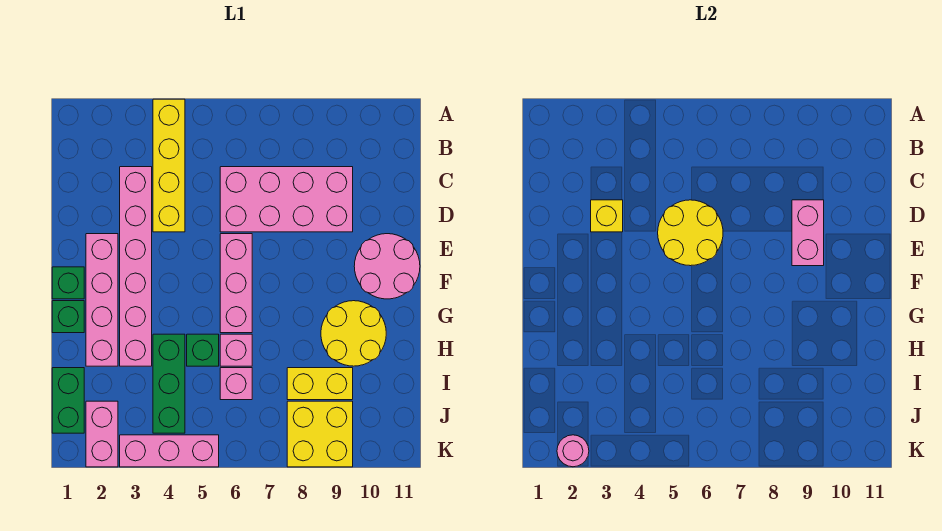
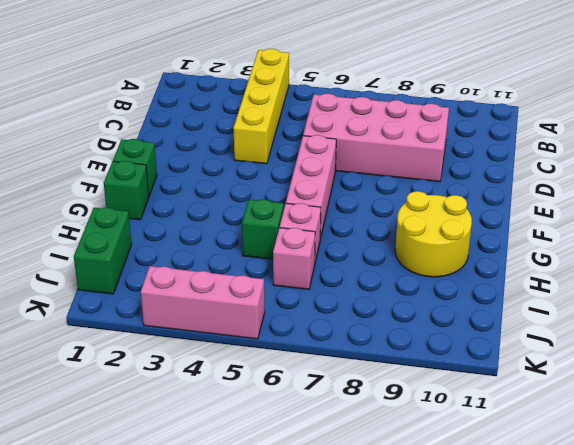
none -> pink 1x6 brick [120,167,152,366]
none -> pink 1x4 brick [86,234,118,366]
none -> pink 2x2 round brick [354,234,420,299]

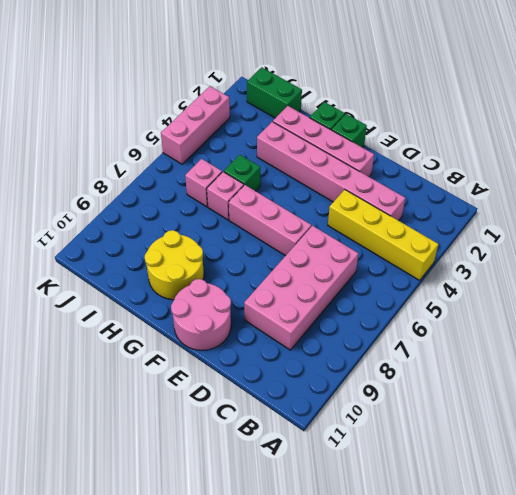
none -> green 1x3 brick [153,334,185,433]
none -> yellow 1x2 brick [287,368,353,400]
none -> pink 1x2 brick [86,401,118,467]

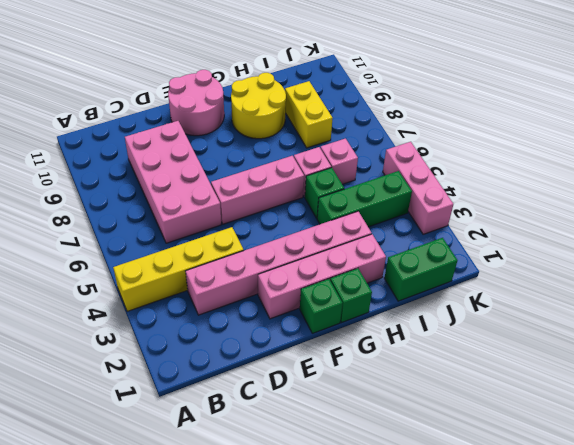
none -> pink 1x2 brick [86,401,118,467]
none -> yellow 2x2 brick [287,401,353,467]
none -> yellow 1x1 brick [591,200,623,232]

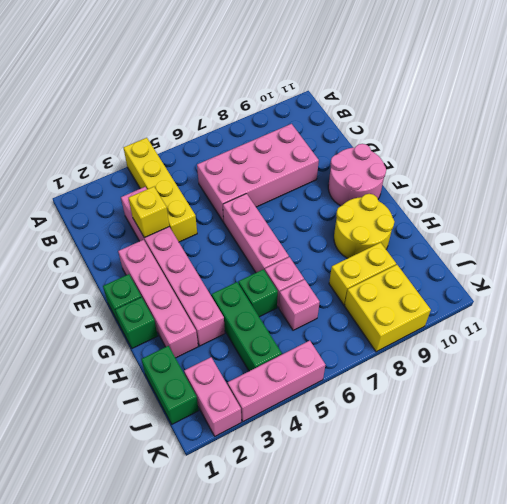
none -> yellow 2x2 round brick [658,200,723,266]
none -> pink 1x2 brick [792,200,824,266]
none -> pink 1x1 round brick [557,435,589,467]

